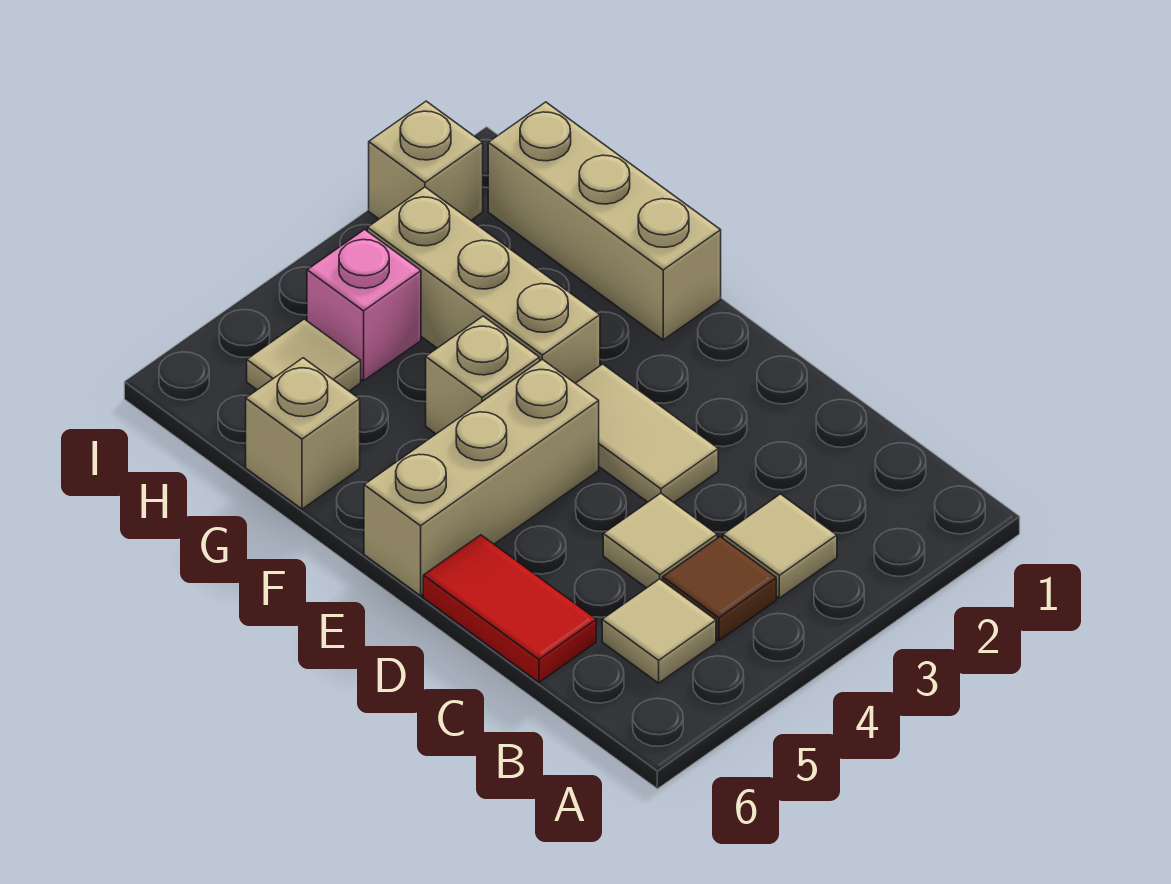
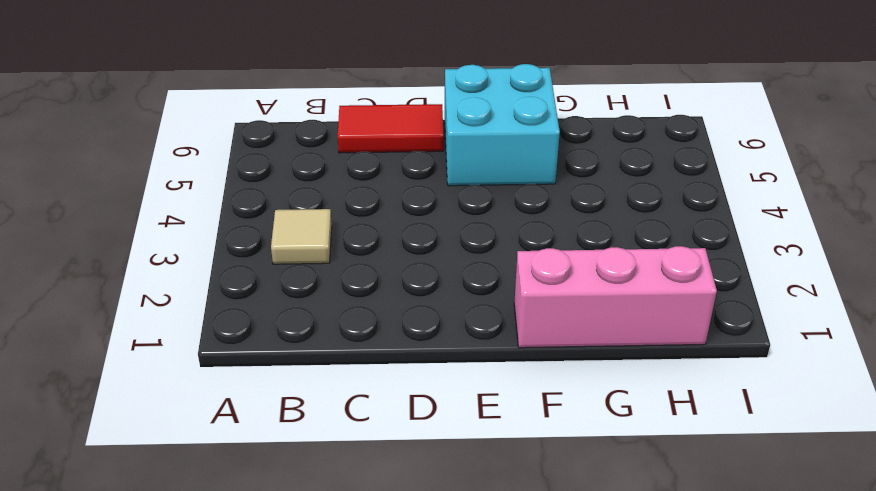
cyan 2x2 brick [445,64,560,186] -> tan 1x3 brick [364,359,599,596]
pink 1x3 brick [514,246,717,348] -> tan 1x3 brick [488,102,721,340]
none -> brown 1x1 tile [663,537,776,641]
none -> tan 1x1 tile [602,579,716,683]
none -> tan 1x1 tile [603,493,717,588]

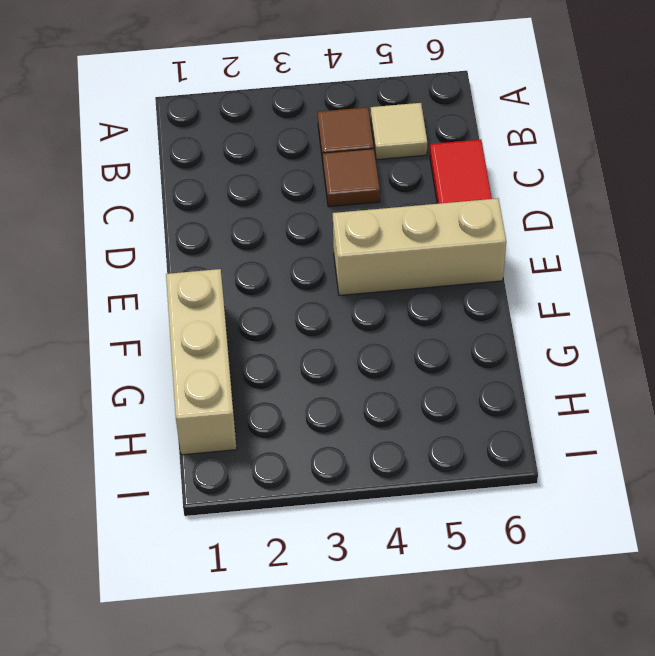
brown 1x1 tile [323,149,380,207] -> tan 1x1 tile [603,493,717,588]
none -> tan 1x1 tile [723,494,837,598]
none -> tan 1x2 tile [575,364,718,502]
none -> tan 1x3 brick [368,187,600,383]

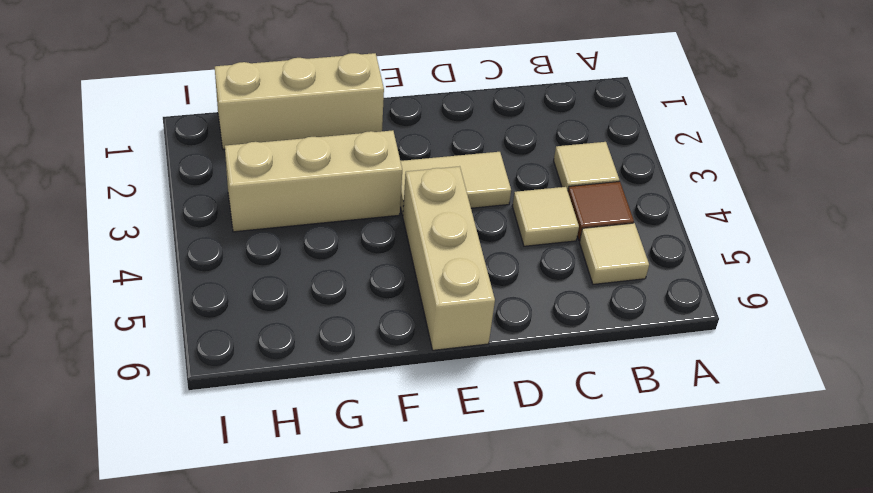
none -> red 1x2 tile [423,535,596,682]
none -> tan 1x1 brick [426,316,540,434]
none -> tan 1x1 brick [246,358,360,509]

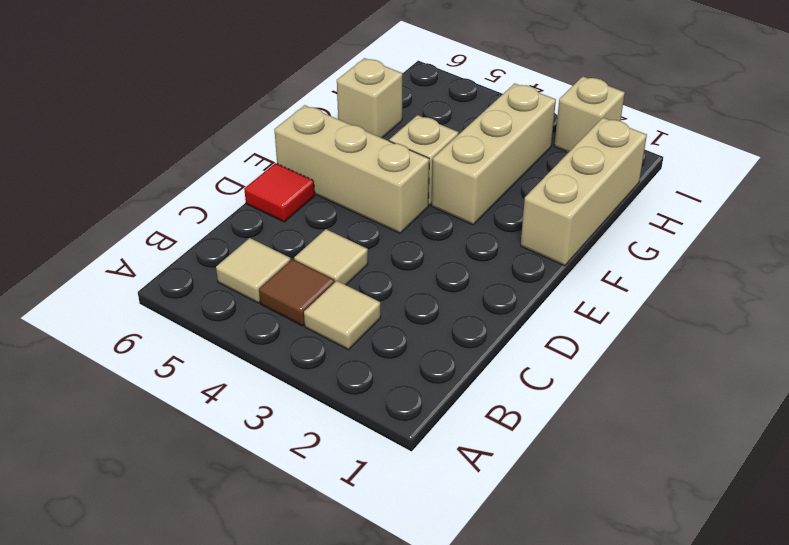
red 1x1 tile [244,163,315,222] -> red 1x2 tile [423,535,596,682]
none -> tan 1x2 tile [575,364,718,502]
none -> pink 1x1 brick [307,229,421,381]
none -> tan 1x1 tile [247,319,361,391]

